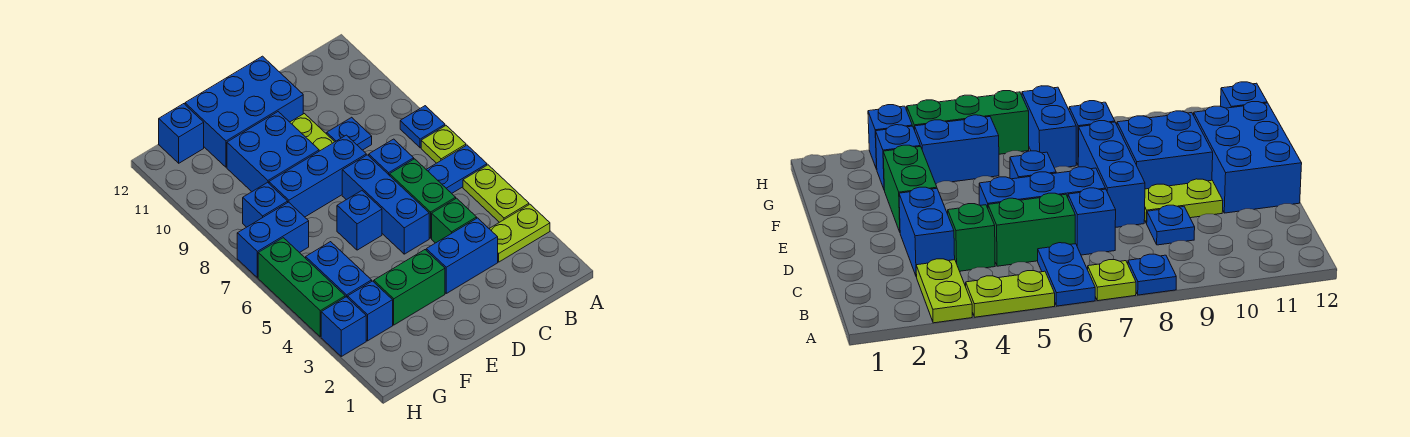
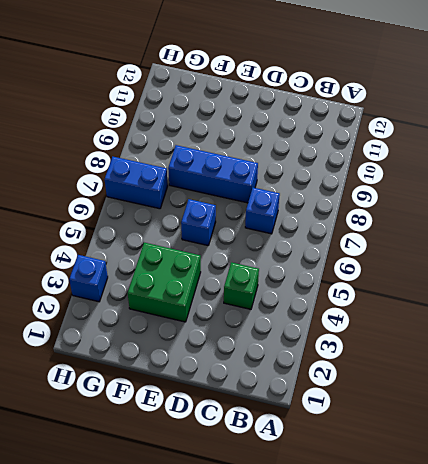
green 2x2 brick [128,243,201,322] -> green 1x2 brick [374,250,445,325]
none -> lime 1x2 plate [489,204,550,262]
none -> lime 1x2 plate [463,165,529,222]
none -> blue 1x2 plate [426,145,487,193]

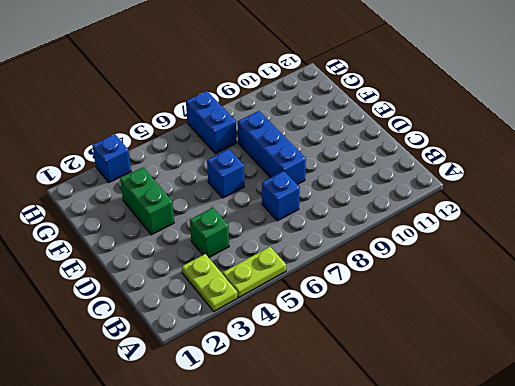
none -> blue 1x2 plate [426,145,487,193]
none -> lime 1x1 plate [421,126,466,163]
none -> blue 1x1 plate [400,106,445,148]

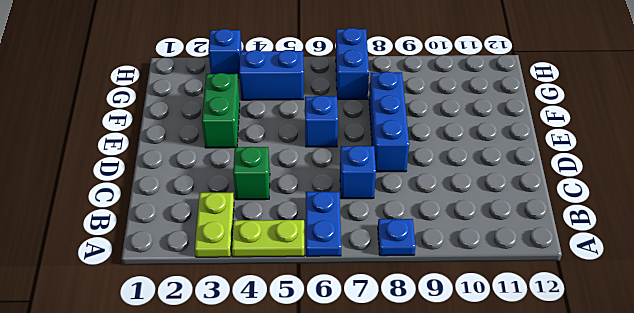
none -> lime 1x1 plate [421,126,466,163]
none -> blue 1x2 brick [426,218,498,293]
none -> green 1x2 brick [390,159,456,238]

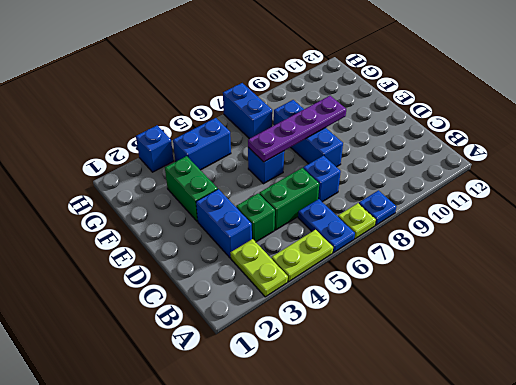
purple 1x4 plate [248,96,346,162] -> none
none -> blue 1x1 plate [327,117,372,150]
none -> blue 1x3 brick [342,155,429,254]
none -> lime 1x2 plate [290,114,334,151]

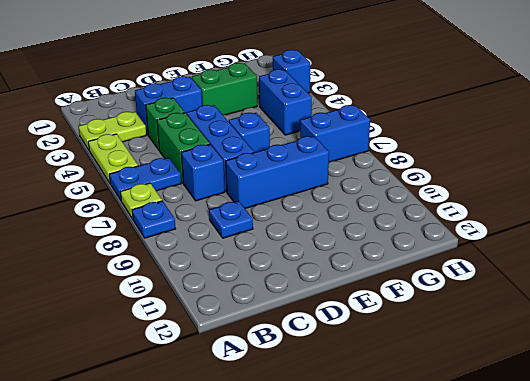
none -> lime 1x2 plate [290,114,334,151]
none -> blue 2x3 brick [185,56,303,167]
none -> blue 2x2 brick [227,112,319,192]

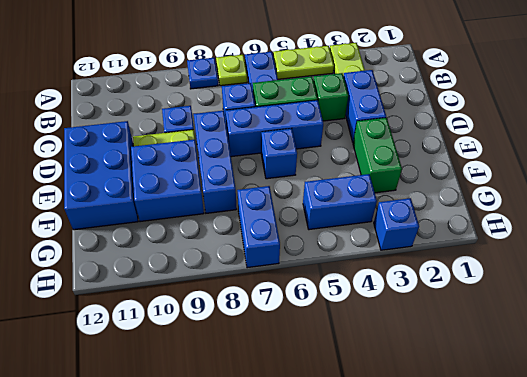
none -> blue 1x1 brick [348,281,393,341]
none -> blue 1x1 brick [243,182,288,227]
none -> blue 1x1 brick [159,104,204,163]

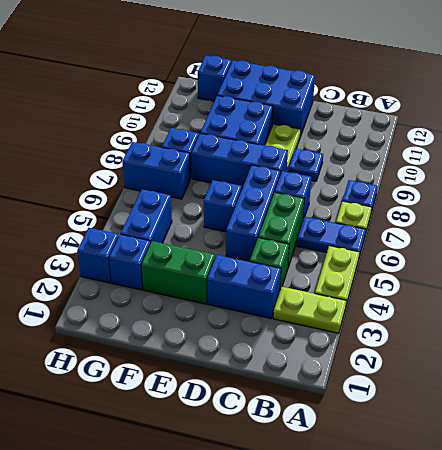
none -> green 1x3 brick [258,238,345,337]

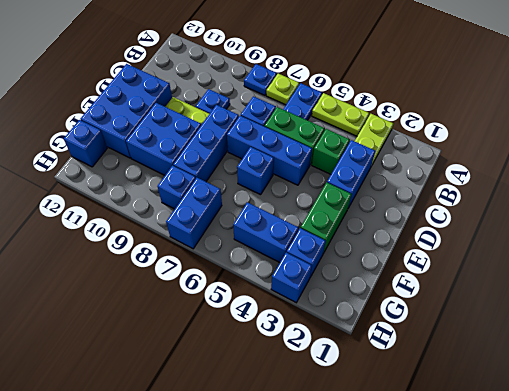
none -> green 1x3 brick [258,238,345,337]

